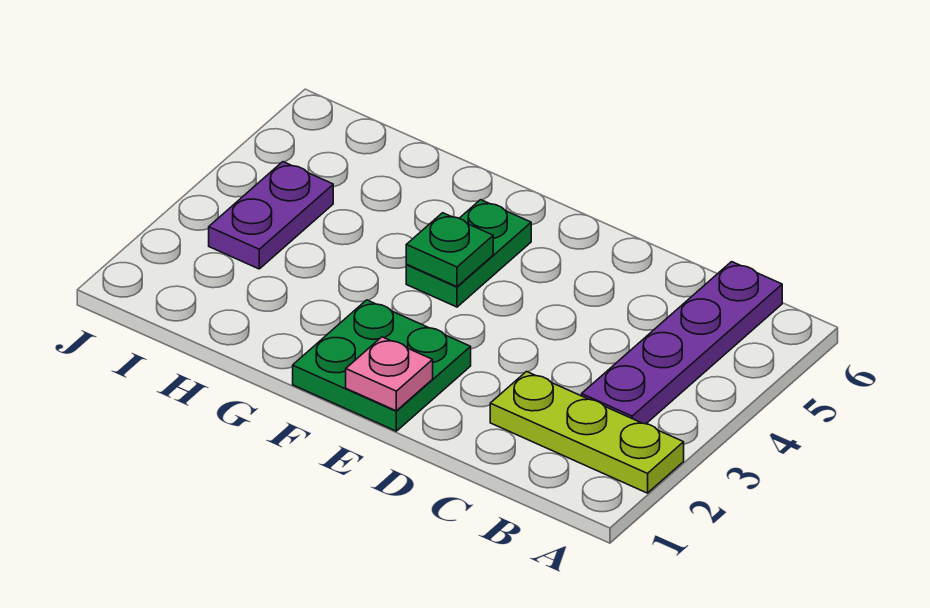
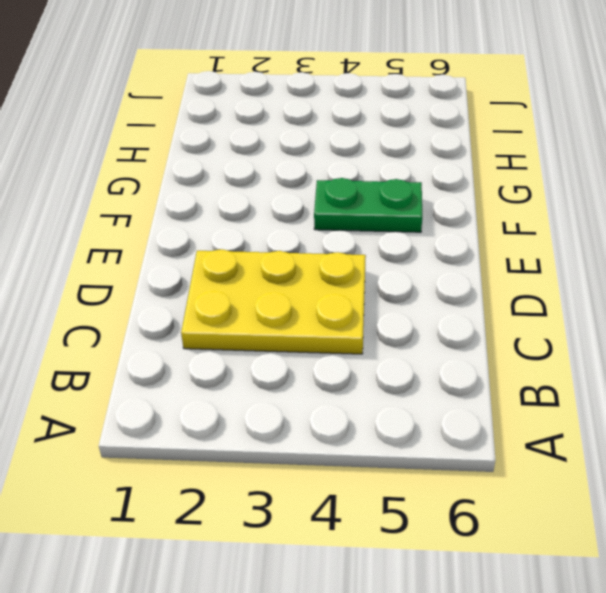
yellow 2x3 plate [181,249,366,354] -> lime 1x3 plate [490,372,684,493]
none -> purple 1x4 plate [582,262,782,424]
none -> green 2x2 plate [293,300,471,431]

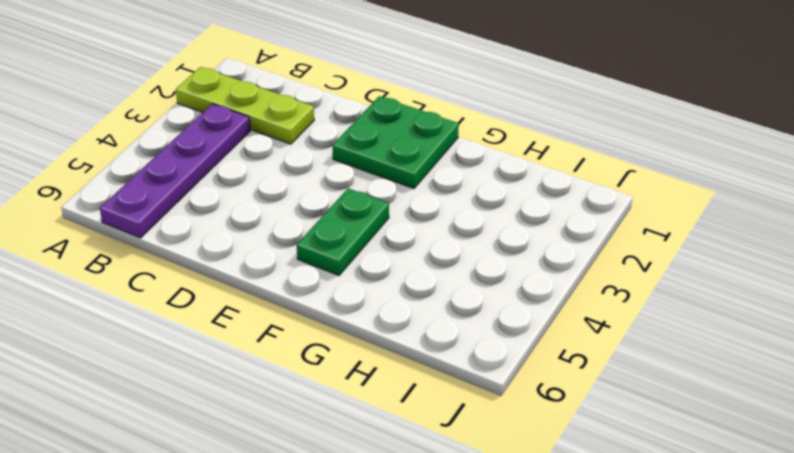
none -> purple 1x2 plate [209,162,333,269]
none -> pink 1x1 plate [346,337,433,411]

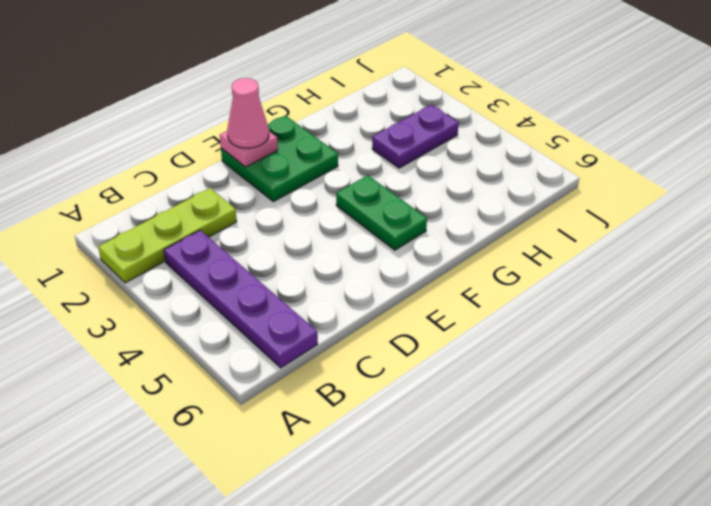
pink 1x1 cone [227,78,269,148] -> none
purple 1x2 plate [372,105,459,168] -> purple 1x2 plate turned to [209,162,333,269]
none -> green 1x1 plate [406,213,493,287]

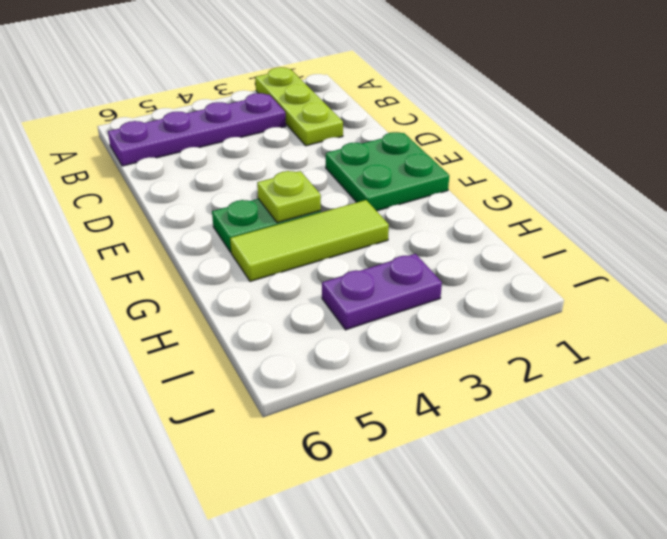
lime 1x1 plate [257,171,321,223] -> green 1x1 plate [406,213,493,287]
lime 1x3 tile [230,200,389,281] -> none
none -> pink 1x1 plate [346,337,433,411]

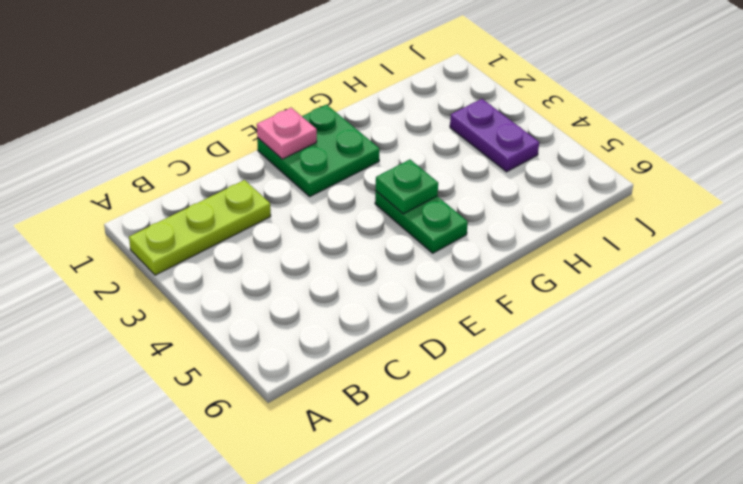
none -> purple 1x4 plate [582,262,782,424]

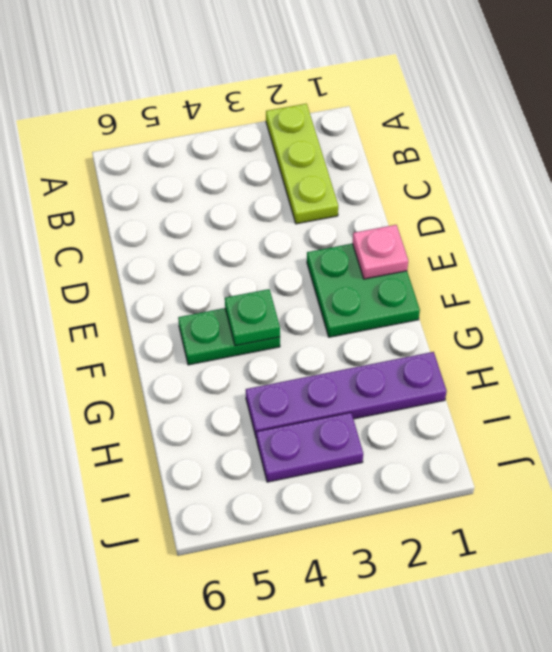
purple 1x4 plate [246,352,447,439] -> purple 1x4 plate moved to [582,262,782,424]

